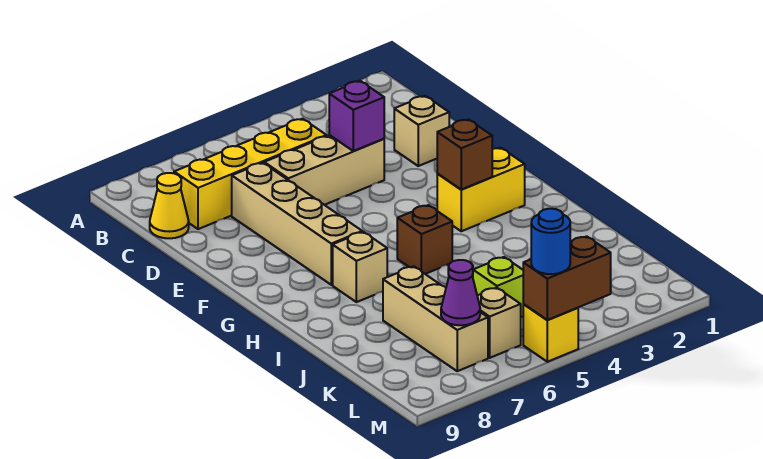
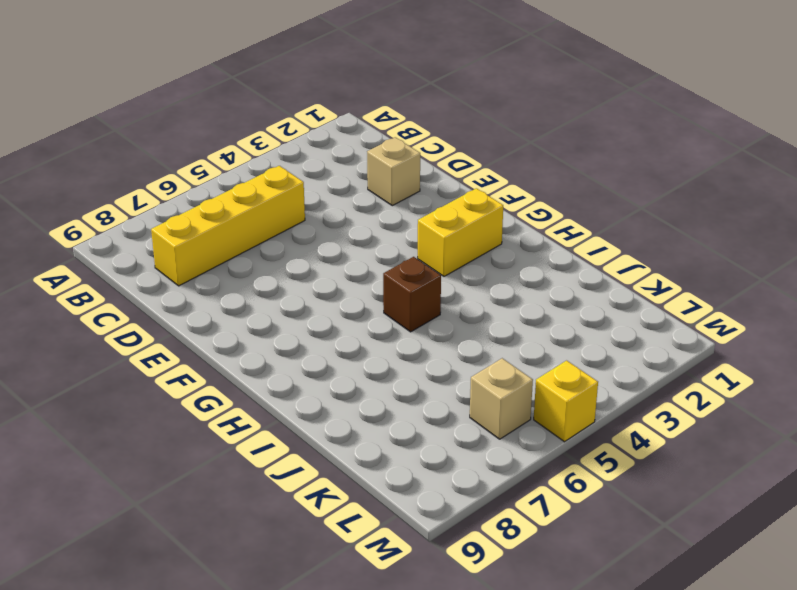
none -> yellow 1x1 cone [150,173,189,238]
none -> tan 1x3 brick [264,135,384,205]
none -> tan 1x4 brick [232,163,362,285]

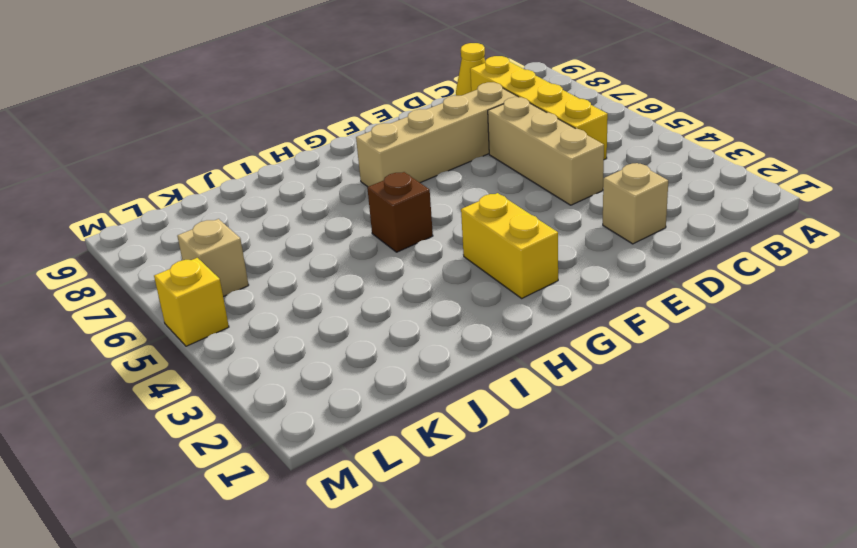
none -> tan 1x1 brick [333,232,387,302]
none -> tan 1x3 brick [383,266,488,371]
none -> lime 1x1 brick [473,257,523,317]

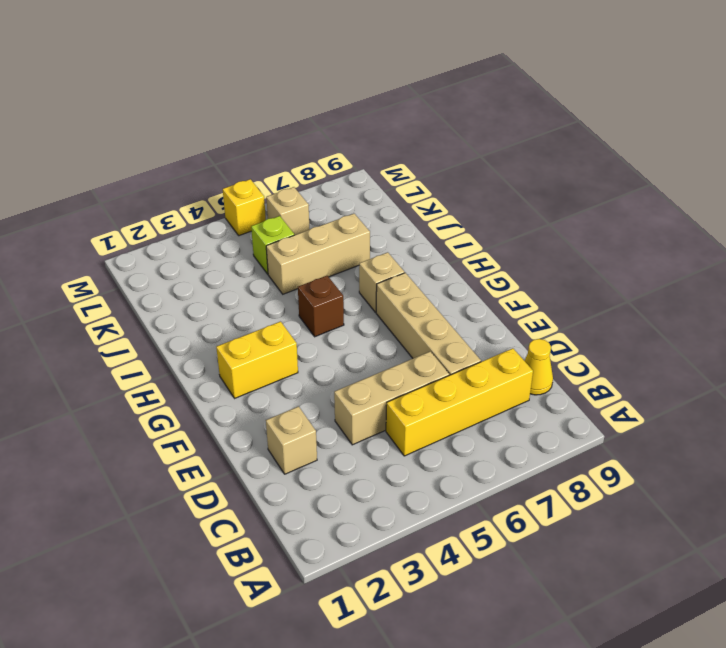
tan 1x3 brick [266,214,370,294] -> tan 1x3 brick turned to [383,266,488,371]
none -> purple 1x1 brick [329,81,384,151]
none -> brown 1x1 brick [437,119,492,189]
none -> purple 1x1 cone [441,260,480,325]

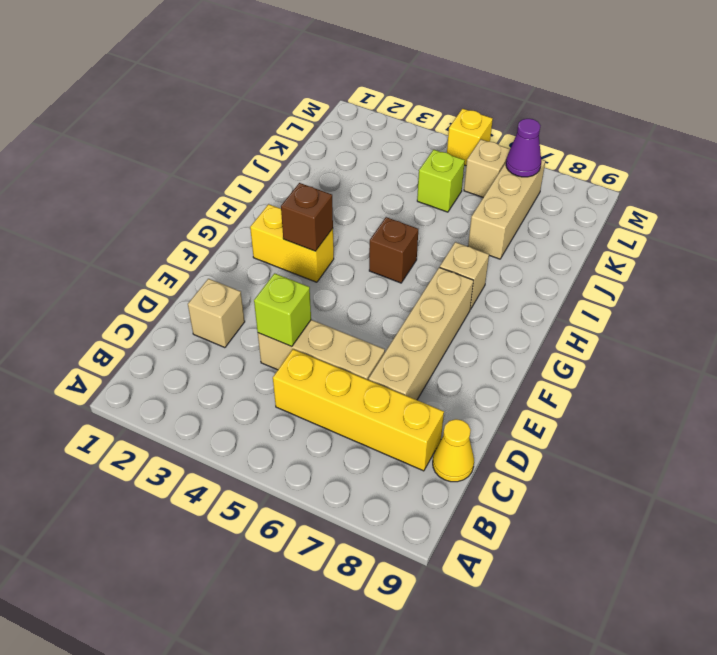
lime 1x1 brick [254,273,311,347] -> purple 1x1 brick [329,81,384,151]
none -> brown 1x2 brick [523,236,611,320]
none -> blue 1x1 round brick [531,209,570,274]

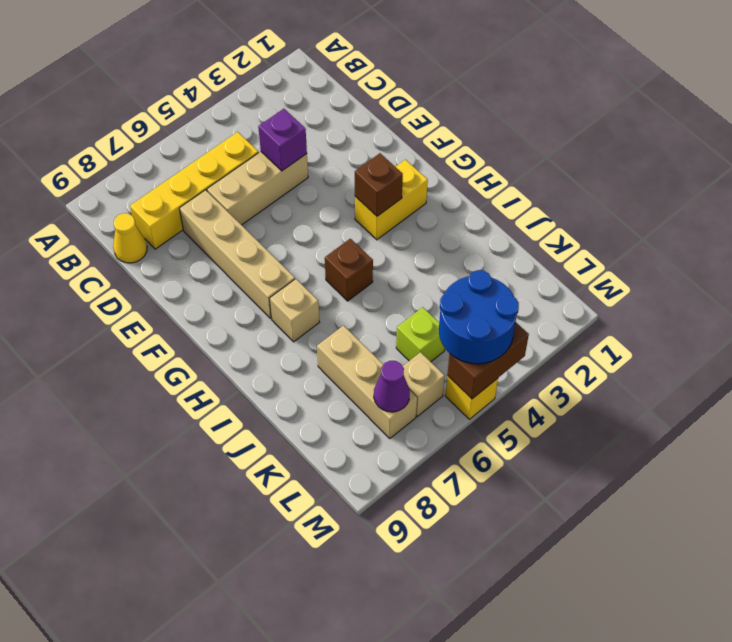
blue 2x2 round brick [439,270,519,364] -> blue 1x1 round brick [531,209,570,274]
none -> tan 1x1 brick [394,96,449,166]

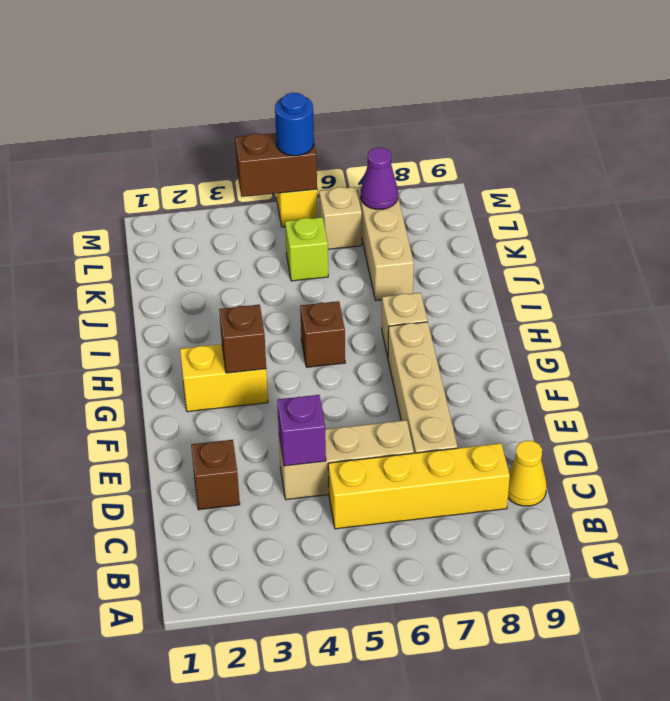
brown 1x1 brick [191,440,240,510] -> tan 1x1 brick [394,96,449,166]

